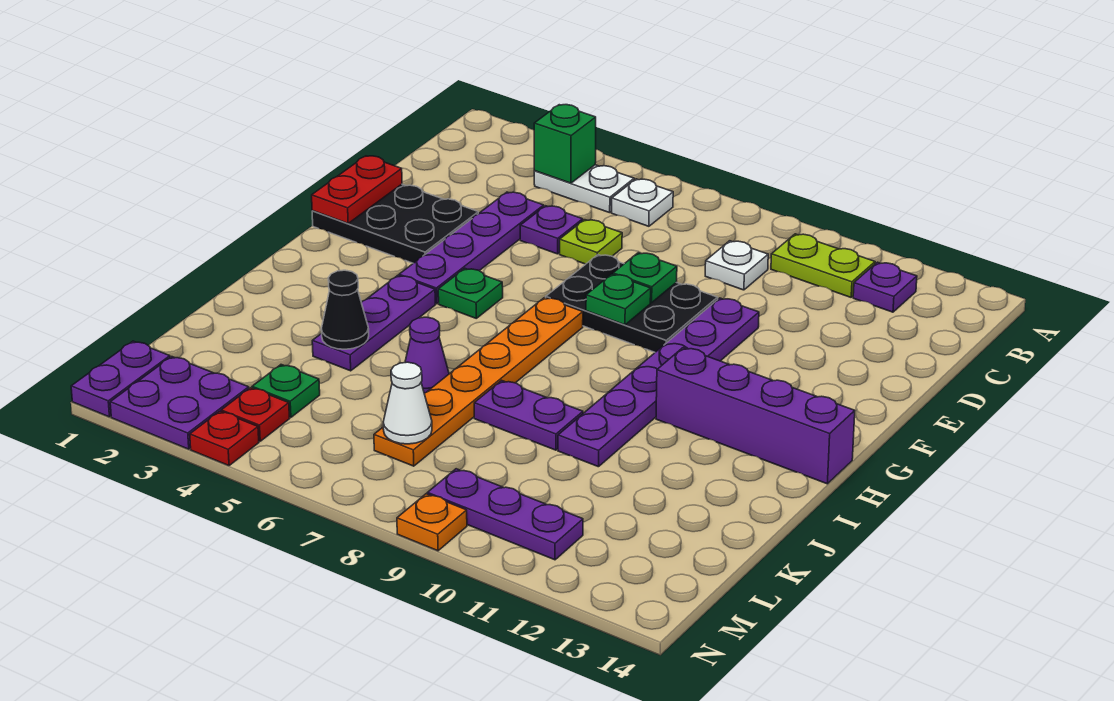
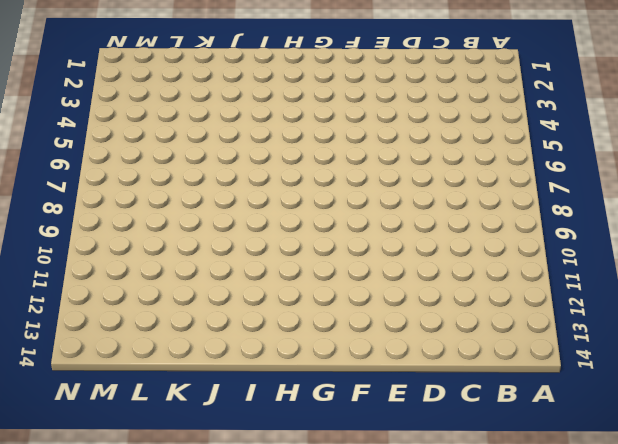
none -> white 1x2 plate [534,165,634,213]
none -> white 1x1 plate [612,179,673,226]
none -> lime 1x2 plate [771,234,875,297]
none -> purple 1x1 plate [853,262,917,312]

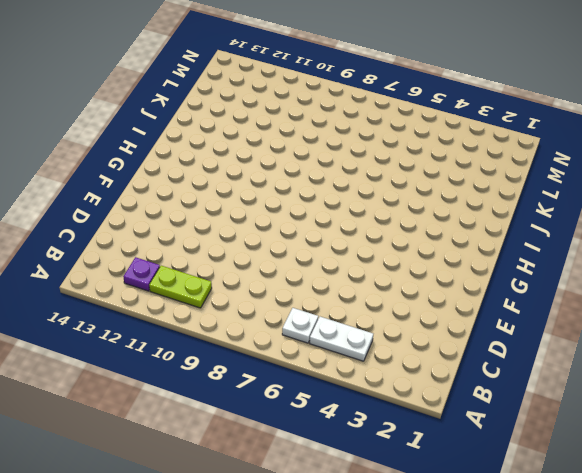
none -> white 1x1 plate [705,241,768,290]
none -> purple 1x4 plate [399,192,544,304]
none -> purple 1x1 plate [520,206,583,254]
none -> lime 1x1 plate [560,220,622,264]

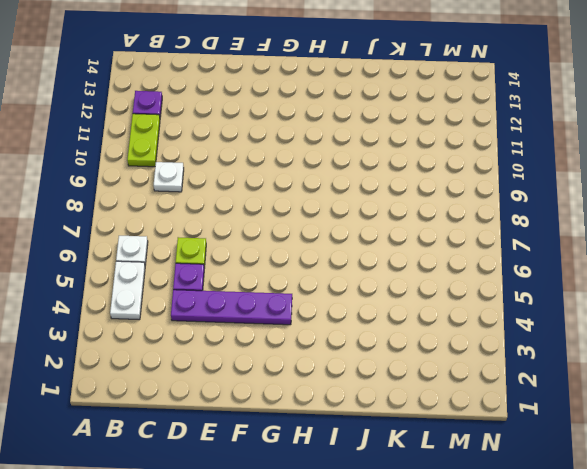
none -> black 2x3 plate [312,184,478,263]
none -> black 2x3 plate [546,255,718,352]
none -> purple 1x6 plate [558,298,759,467]
none -> green 1x1 plate [438,269,503,318]

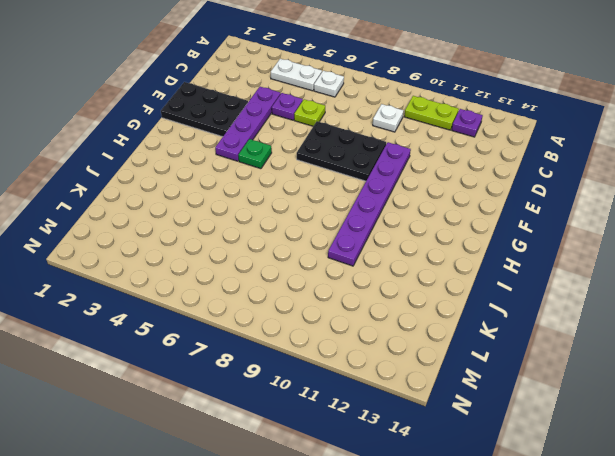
none -> orange 1x6 plate [374,298,583,466]
none -> purple 1x3 plate [312,275,435,371]
none -> purple 1x4 brick [656,348,855,484]
none -> purple 1x1 cone [405,317,449,393]

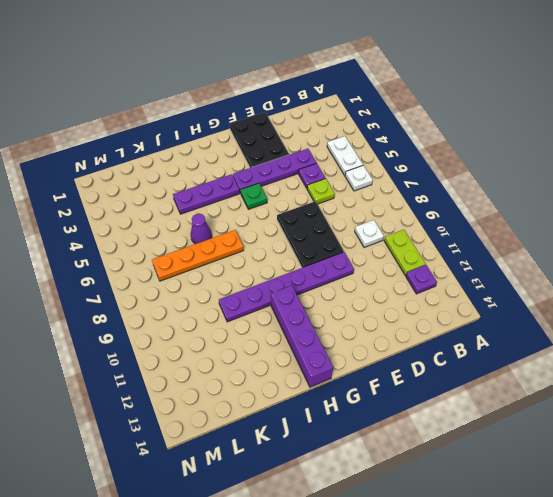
orange 1x4 plate [152,230,244,281] -> orange 1x6 plate [374,298,583,466]
none -> purple 1x2 plate [474,380,583,450]
none -> green 1x1 plate [252,365,320,417]
none -> purple 1x2 plate [71,341,170,417]
none -> purple 2x2 plate [110,357,249,449]

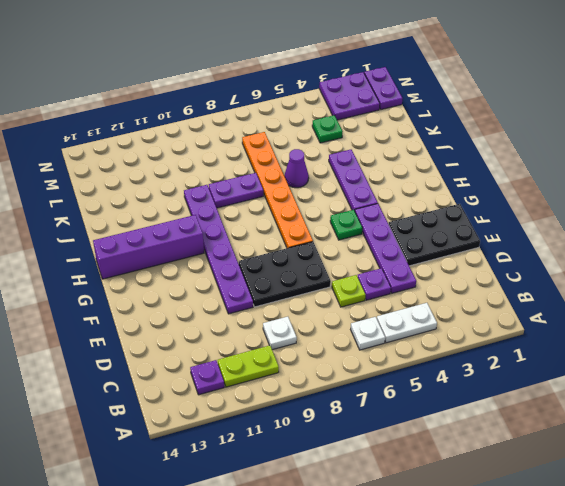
none -> red 1x1 plate [221,388,290,441]
none -> purple 1x3 plate [427,469,583,560]
none -> red 1x1 plate [190,411,259,466]
none -> orange 1x1 plate [397,494,467,551]

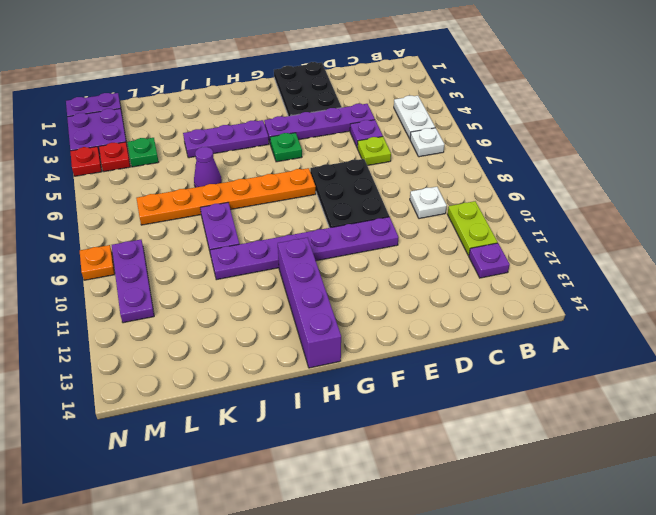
none -> green 1x1 brick [534,105,596,183]
none -> red 1x2 plate [312,156,402,223]
none -> green 1x1 plate [613,253,677,303]
none -> green 1x1 plate [586,274,651,325]

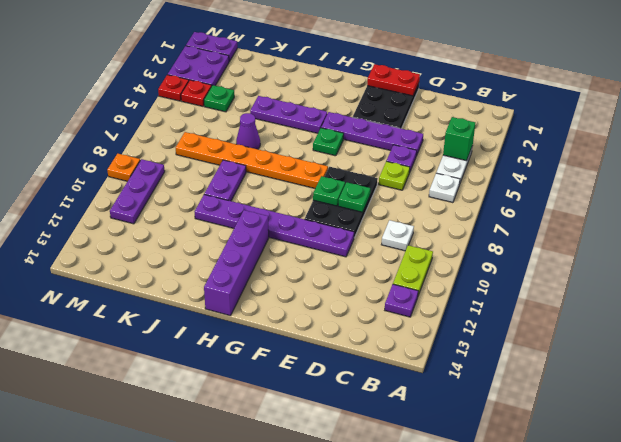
none -> black 1x1 cone [321,270,369,349]
none -> white 1x1 cone [383,362,432,444]

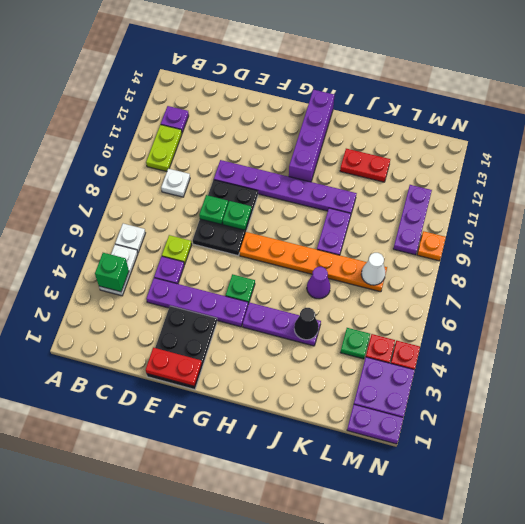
red 1x2 plate [340,149,390,182] -> none

